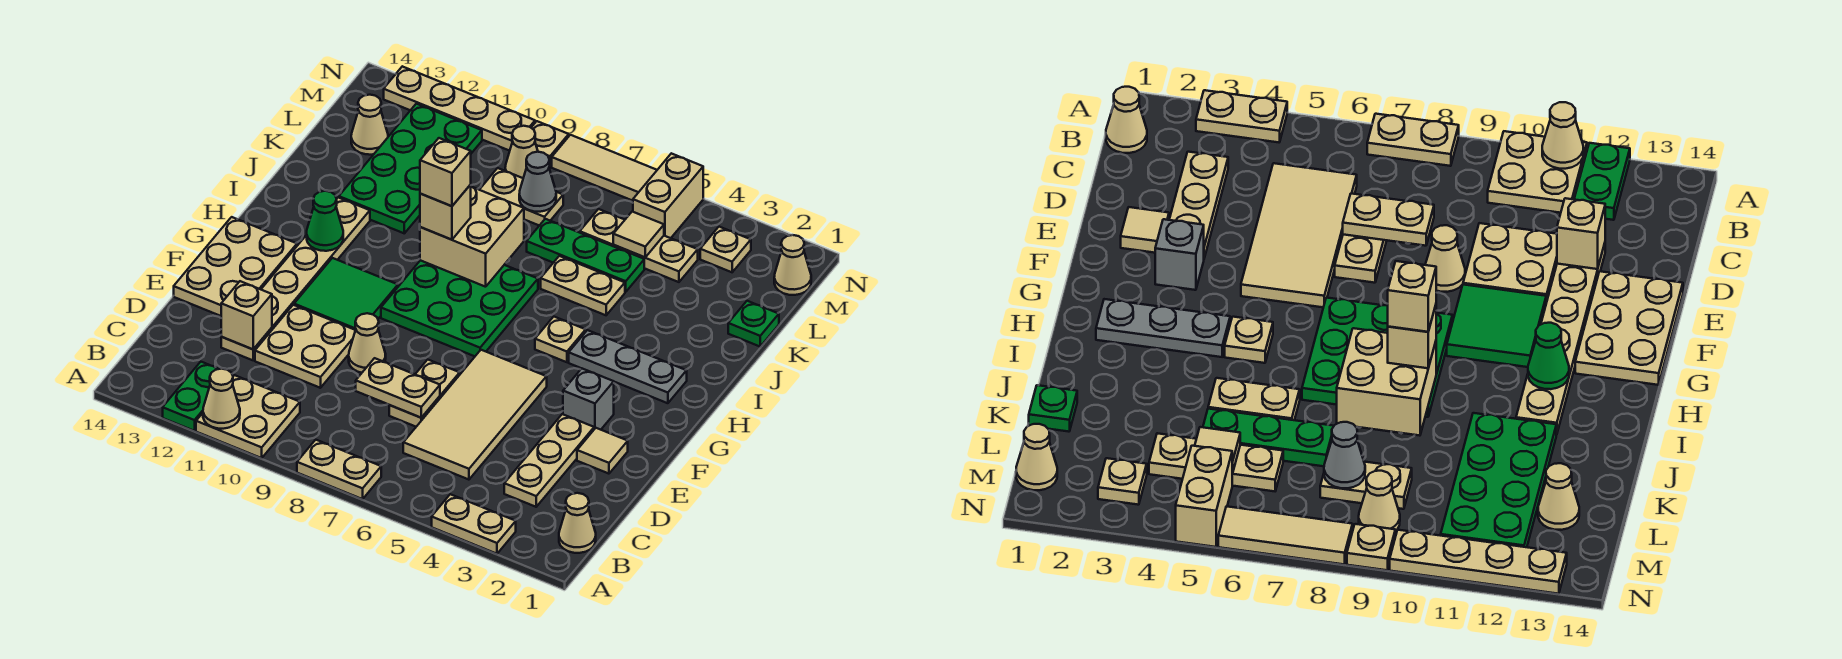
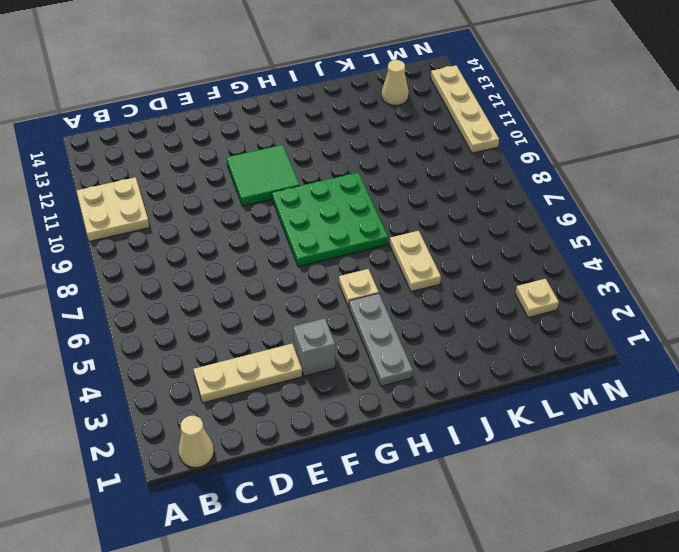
none -> tan 1x2 plate [432,494,516,554]
none -> tan 1x2 plate [297,440,381,499]
none -> green 1x2 plate [163,362,218,431]
none -> tan 2x4 tile [403,350,547,480]

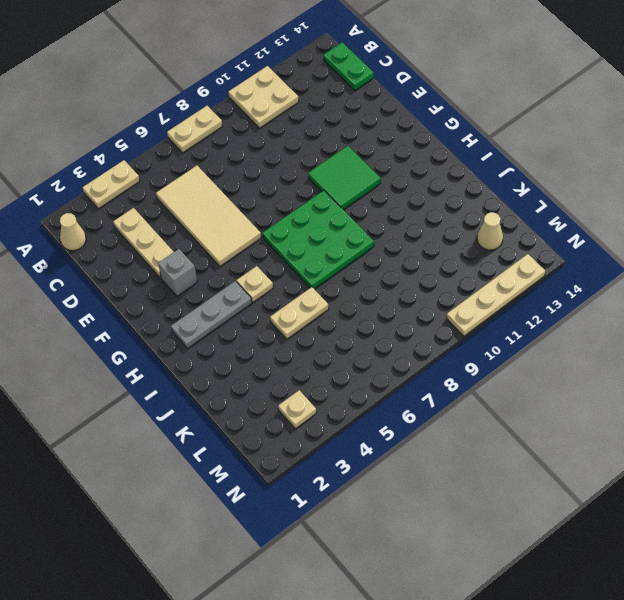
green 1x2 plate [324,42,374,91] -> green 1x2 plate moved to [163,362,218,431]
none -> tan 1x2 plate [389,360,460,427]
none -> tan 2x2 plate [255,305,355,388]
none -> tan 1x6 plate [221,197,370,360]
none -> tan 1x1 tile [577,428,628,474]

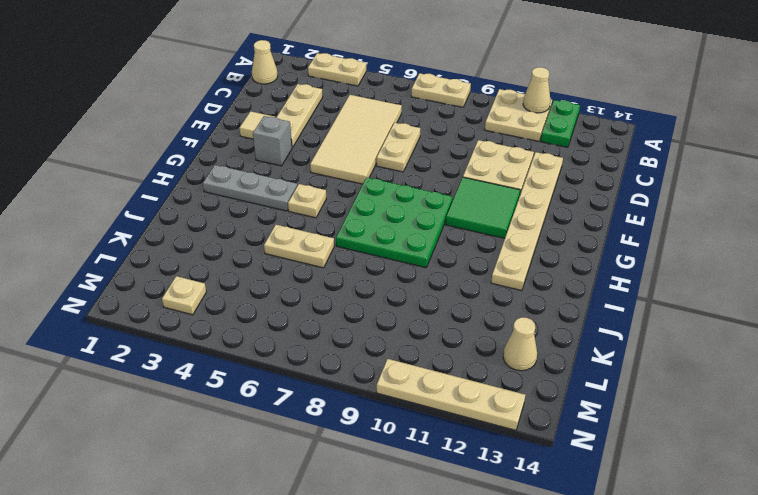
none -> tan 1x1 cone [349,313,386,373]
none -> tan 2x3 plate [174,217,297,316]
none -> green 2x4 plate [339,104,482,233]
none -> green 1x1 plate [728,301,779,346]

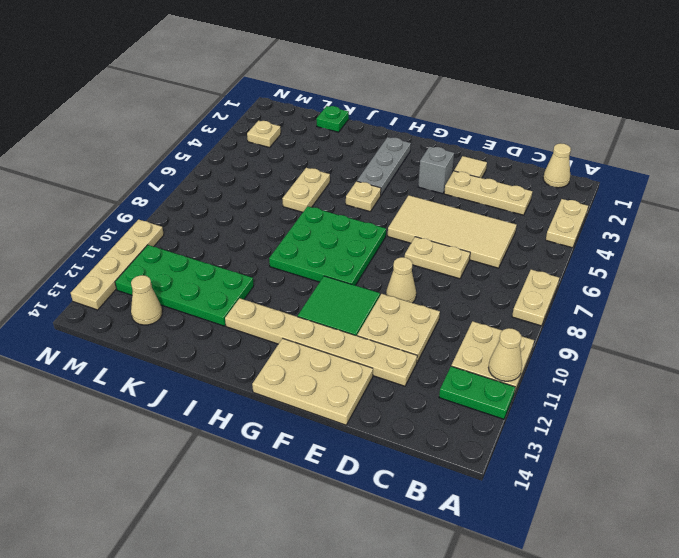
none -> green 1x3 plate [527,219,644,292]
none -> tan 1x3 plate [580,209,698,282]
none -> tan 1x2 plate [480,168,563,226]
none -> tan 1x1 cone [774,235,811,295]

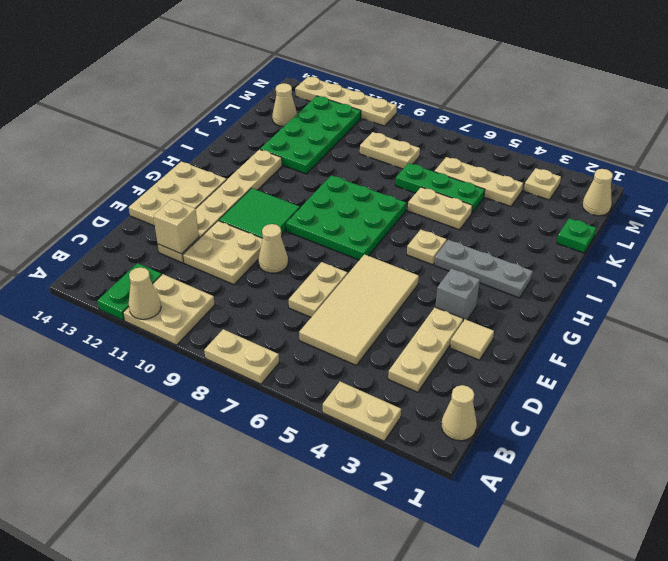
none -> tan 1x2 brick [633,153,703,238]
none -> tan 1x1 cone [505,126,538,178]
none -> tan 1x3 tile [552,135,657,201]
none -> tan 1x1 plate [531,121,569,167]

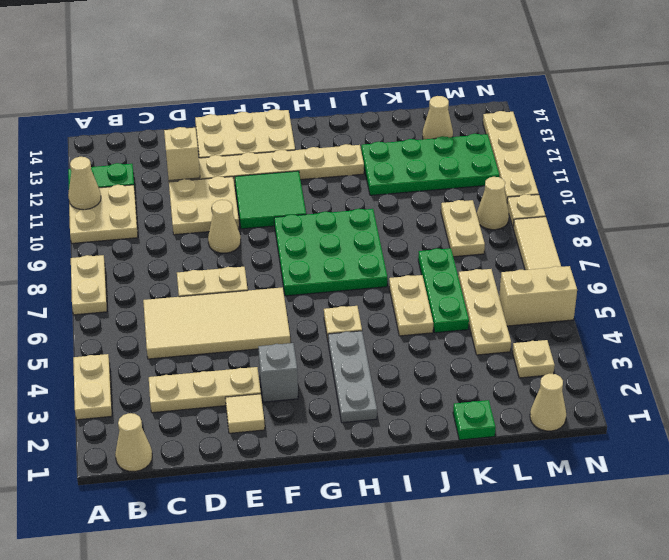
none -> tan 1x2 plate [356,358,440,418]
none -> green 1x1 cone [307,191,343,251]
none -> tan 2x2 brick [420,186,524,287]
none -> tan 1x1 tile [613,212,664,257]

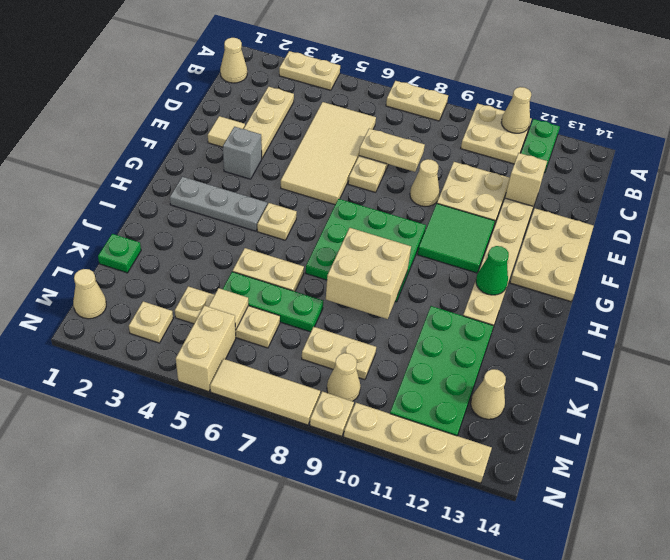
none -> grey 1x1 cone [519,152,556,212]
none -> tan 1x1 brick [420,185,471,240]
none -> tan 1x1 brick [420,138,471,206]

